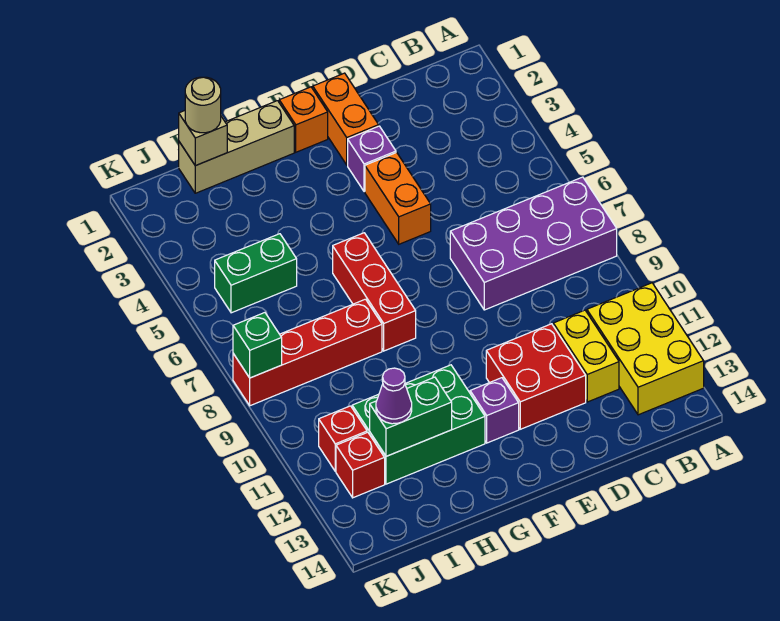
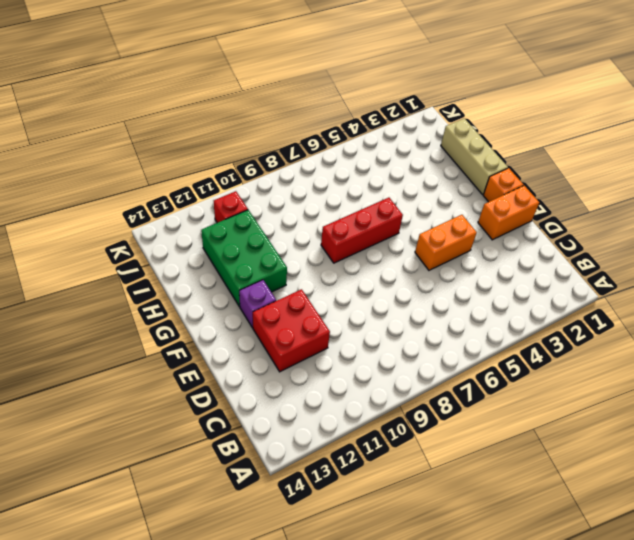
none -> purple 2x4 brick [450,177,617,310]
none -> yellow 2x3 brick [587,283,704,415]
none -> yellow 1x2 brick [553,310,619,402]

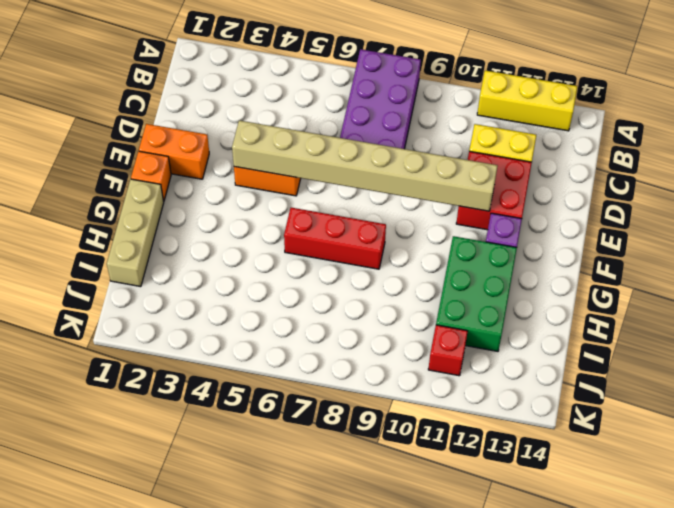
yellow 1x3 brick [477,70,577,131] -> yellow 2x3 brick [587,283,704,415]
tan 1x8 brick [232,120,497,211] -> none
none -> purple 1x1 brick [348,126,396,192]
none -> red 1x4 brick [233,299,382,406]
none -> green 1x2 brick [215,234,297,313]

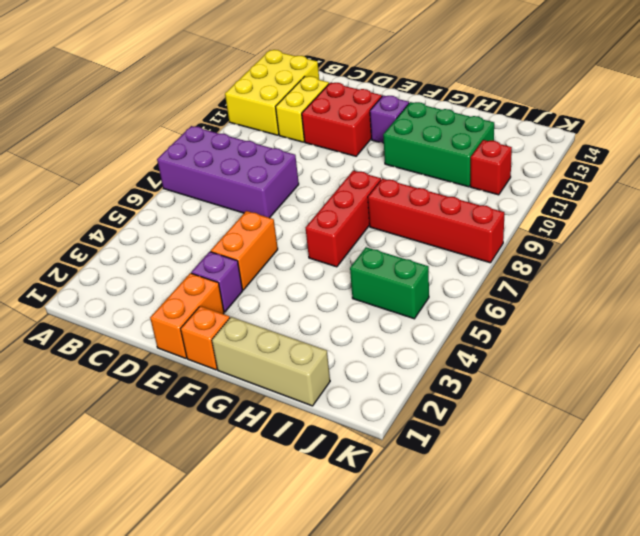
none -> red 1x1 brick [336,432,385,498]
none -> green 1x2 brick [370,377,452,456]
none -> tan 1x1 brick [179,111,227,166]

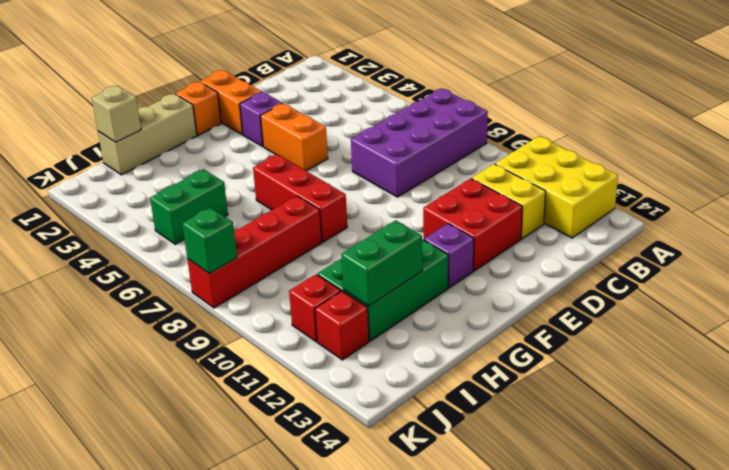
none -> tan 1x1 round brick [185,77,221,133]
none -> purple 1x1 cone [376,368,412,424]

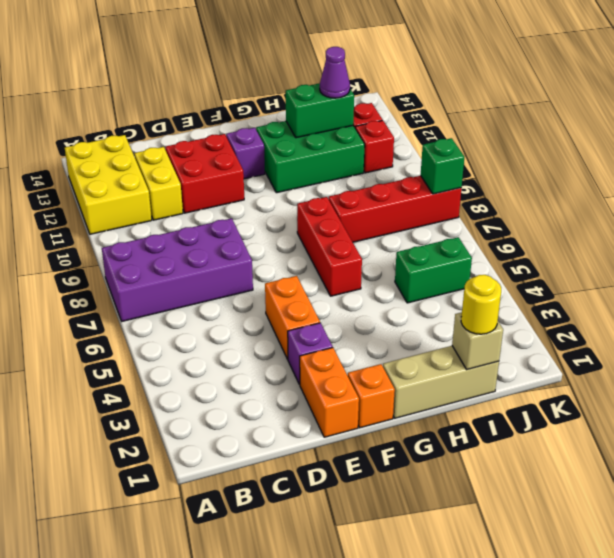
yellow 1x1 round brick [461,275,501,334] -> tan 1x1 round brick [185,77,221,133]

